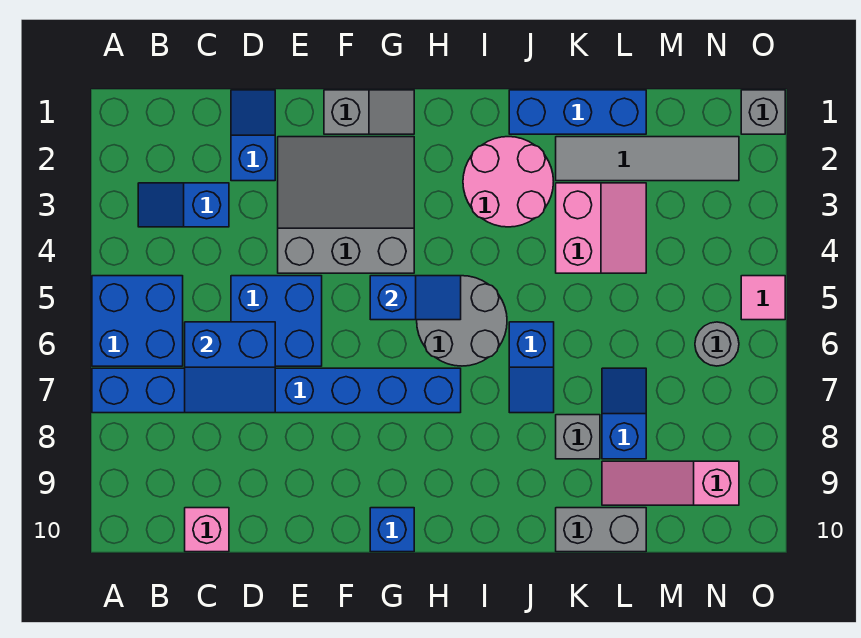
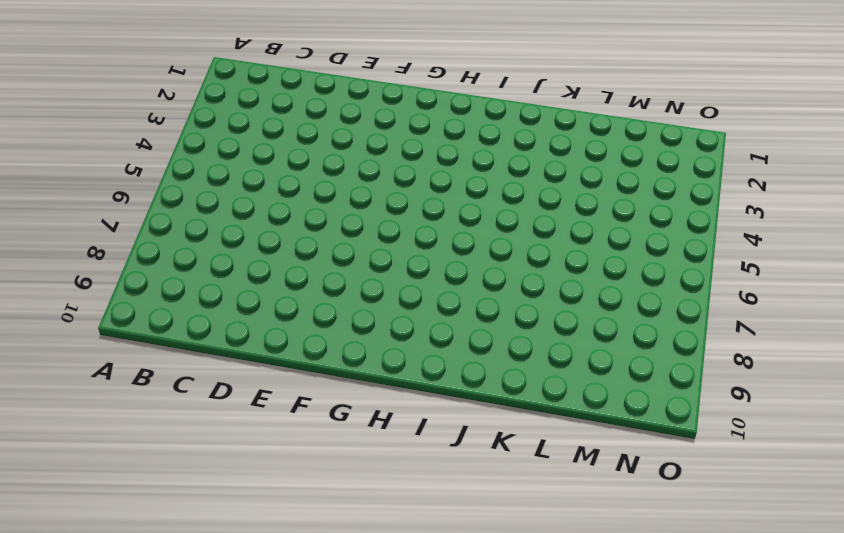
none -> blue 2x2 brick [92,276,183,366]
none -> blue 1x8 brick [92,368,461,413]
none -> blue 1x2 slope [138,183,229,227]

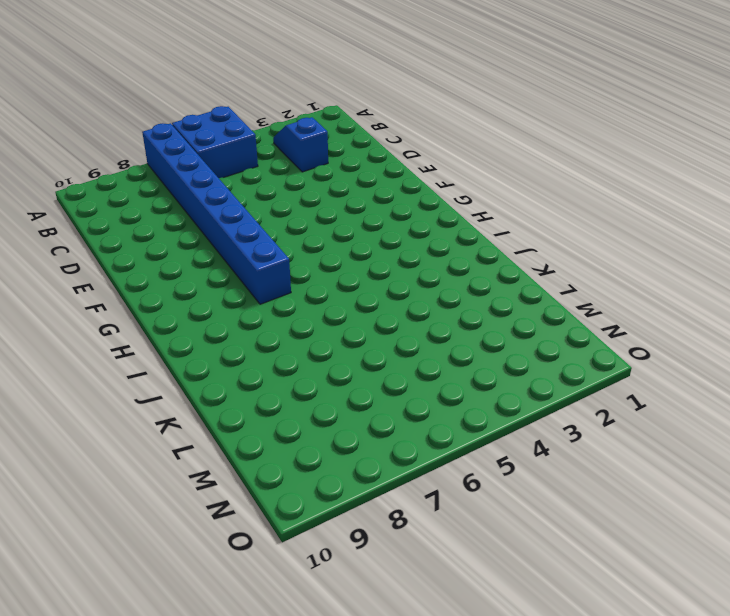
none -> pink 1x1 brick [185,508,229,552]
none -> blue 1x2 slope [231,90,275,181]
none -> blue 2x2 brick [231,276,322,366]

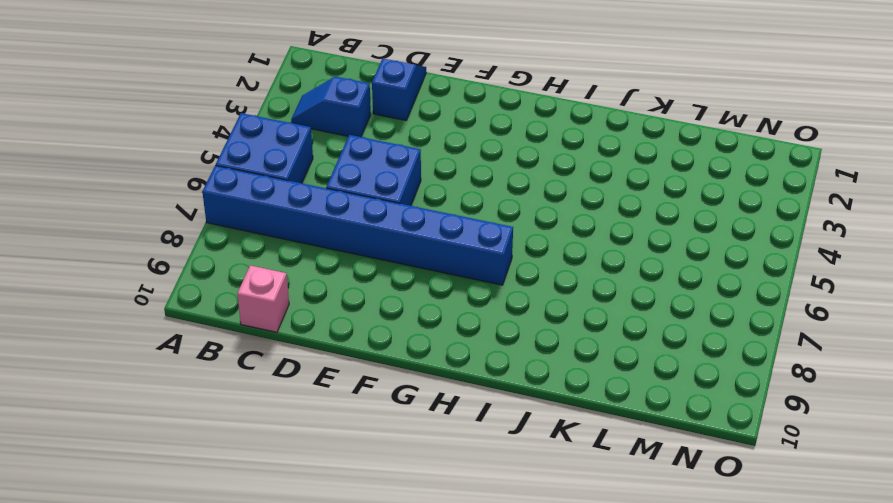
none -> grey 3x3 slope [278,137,414,273]
none -> grey 1x2 slope [324,90,414,134]
none -> blue 1x1 brick [370,508,414,552]

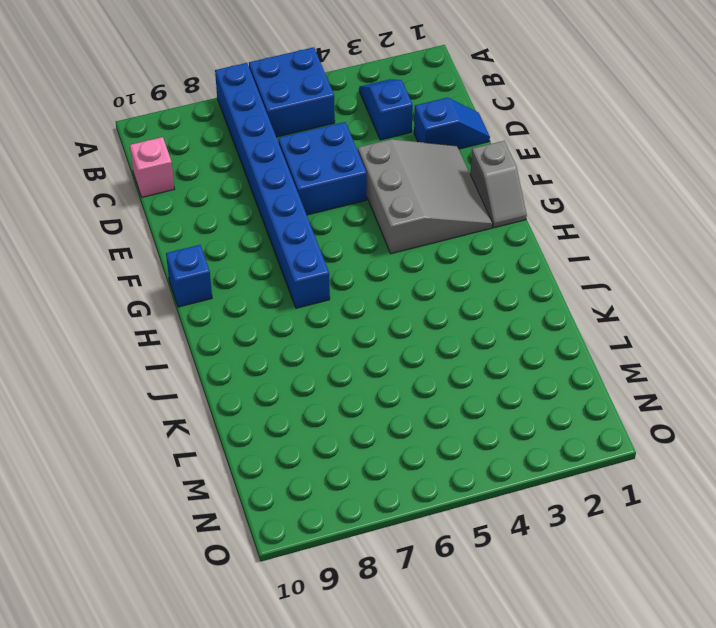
none -> grey 2x2 round brick [417,276,507,366]
none -> pink 2x2 round brick [463,137,554,227]
none -> blue 1x3 brick [509,90,646,134]

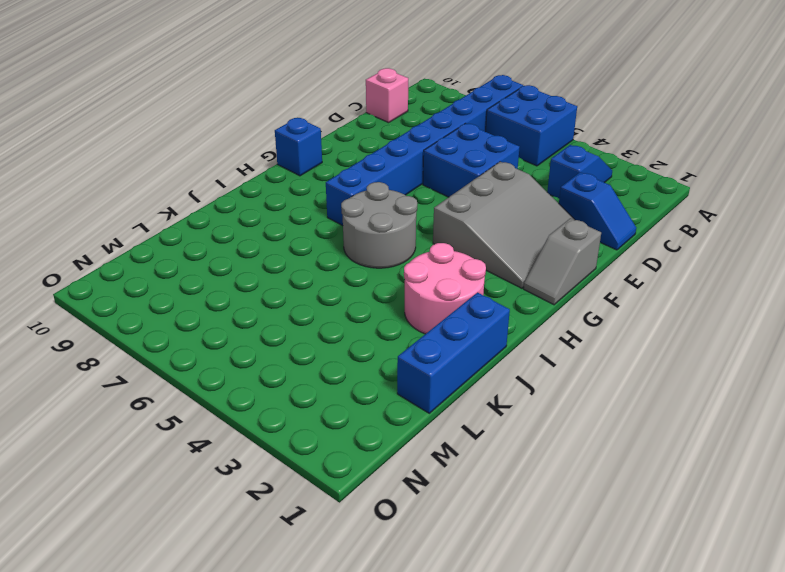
none -> blue 1x2 slope [509,322,554,413]
none -> grey 1x4 tile [556,137,739,181]
none -> pink 2x2 slope [556,183,646,273]

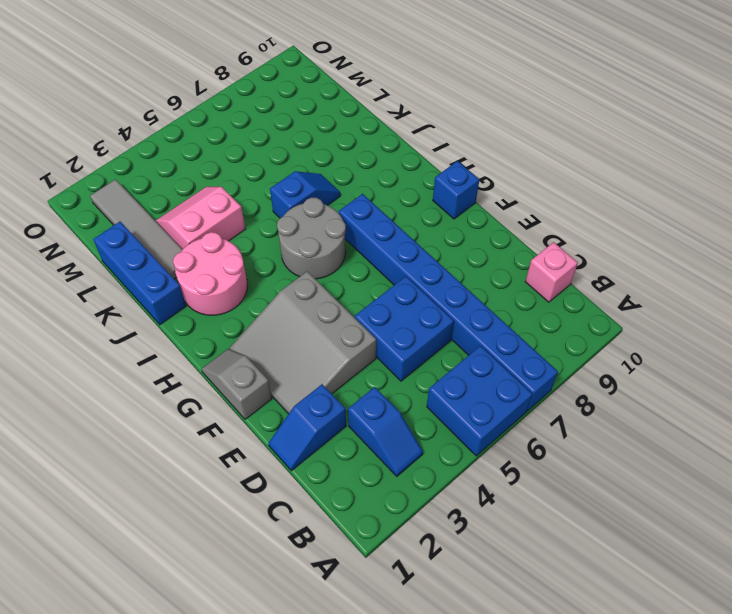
none -> grey 1x1 brick [556,415,600,459]
none -> grey 1x2 brick [556,508,646,552]
none -> blue 1x2 slope [602,368,646,459]

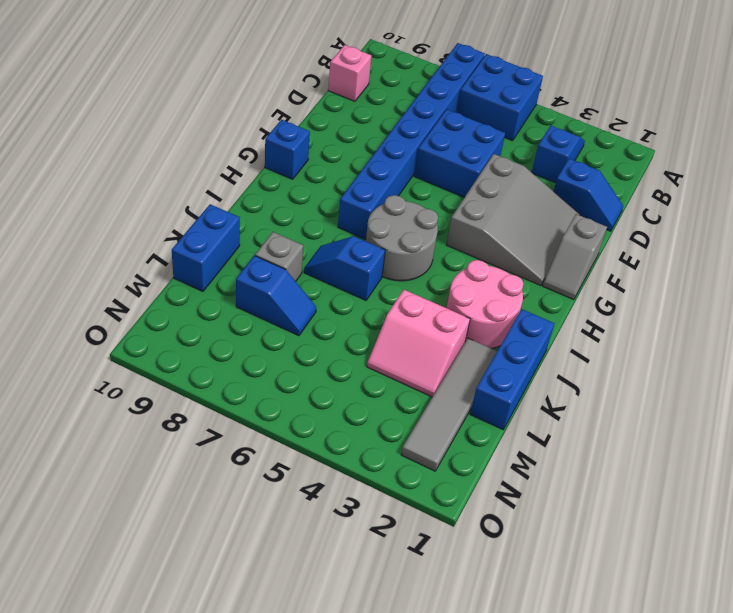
blue 1x2 brick [172,204,240,291] -> grey 1x2 brick [556,508,646,552]
none -> pink 1x3 slope [602,461,739,505]
none -> grey 1x1 round brick [695,322,739,366]
none -> grey 1x1 brick [741,90,785,134]

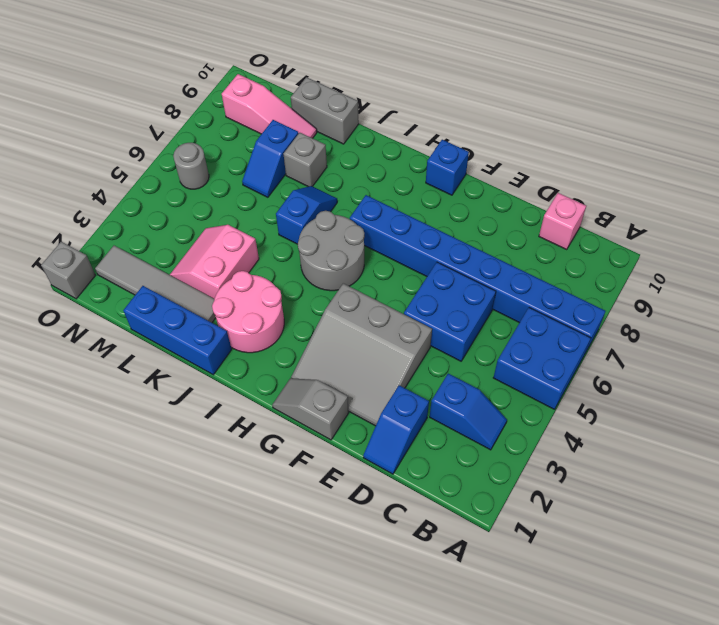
none -> pink 1x1 tile [741,276,785,320]
none -> blue 2x2 slope [185,322,275,413]
none -> blue 1x2 slope [370,276,461,320]

